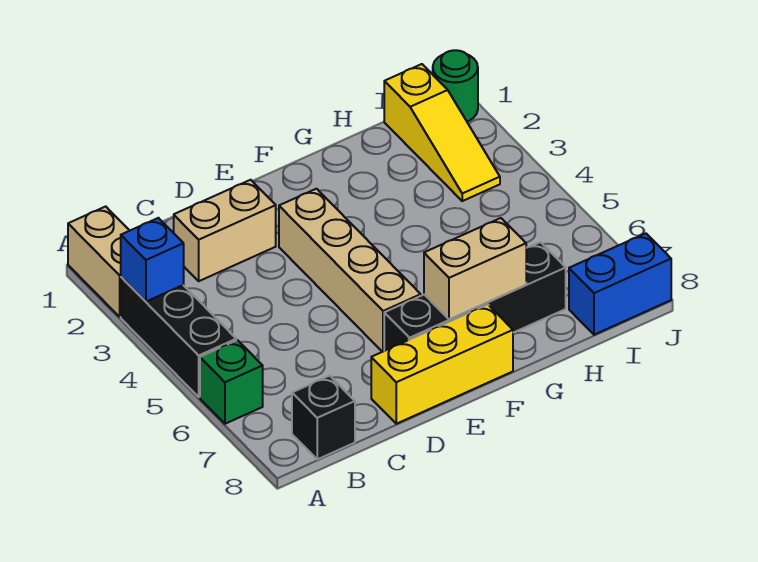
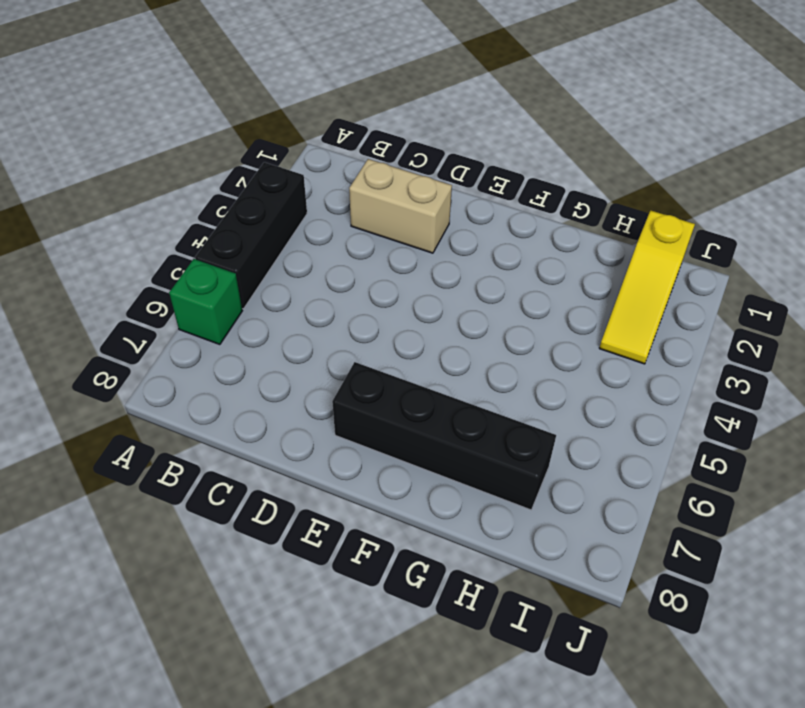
none -> tan 1x2 brick [68,207,130,317]
none -> black 1x1 brick [292,376,355,459]
none -> yellow 1x3 brick [371,305,513,424]

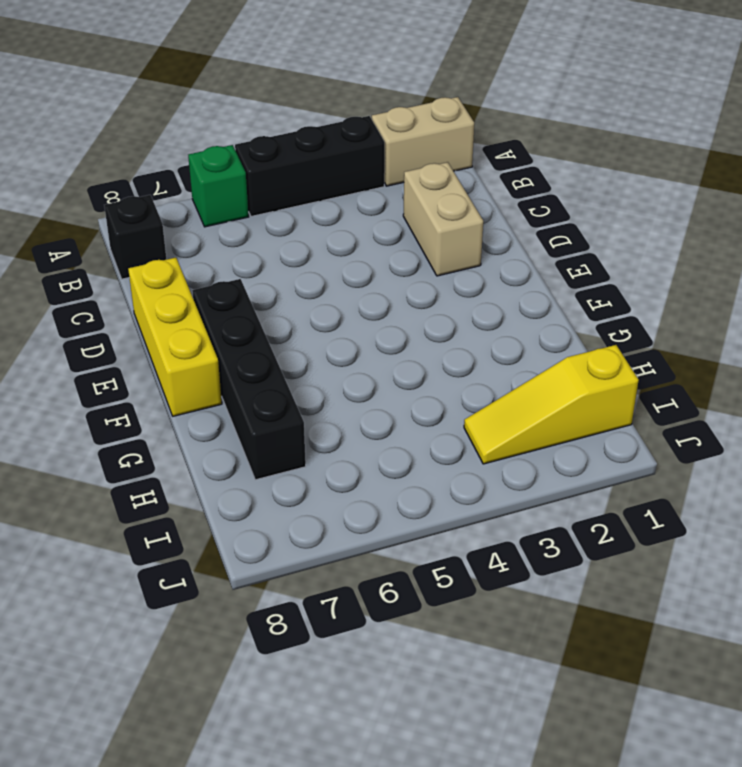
none -> tan 1x4 brick [279,189,421,352]
none -> blue 1x2 brick [569,233,671,335]
none -> green 1x1 round brick [433,50,478,122]

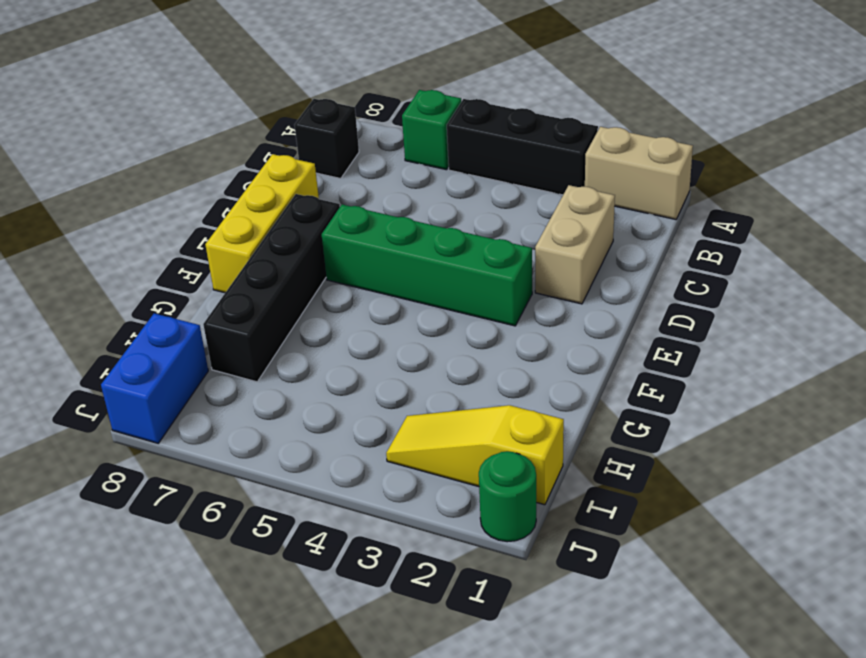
green 1x4 brick [322,205,532,326] -> tan 1x4 brick [279,189,421,352]
none -> blue 1x1 brick [121,218,184,302]
none -> tan 1x2 brick [424,218,526,320]

